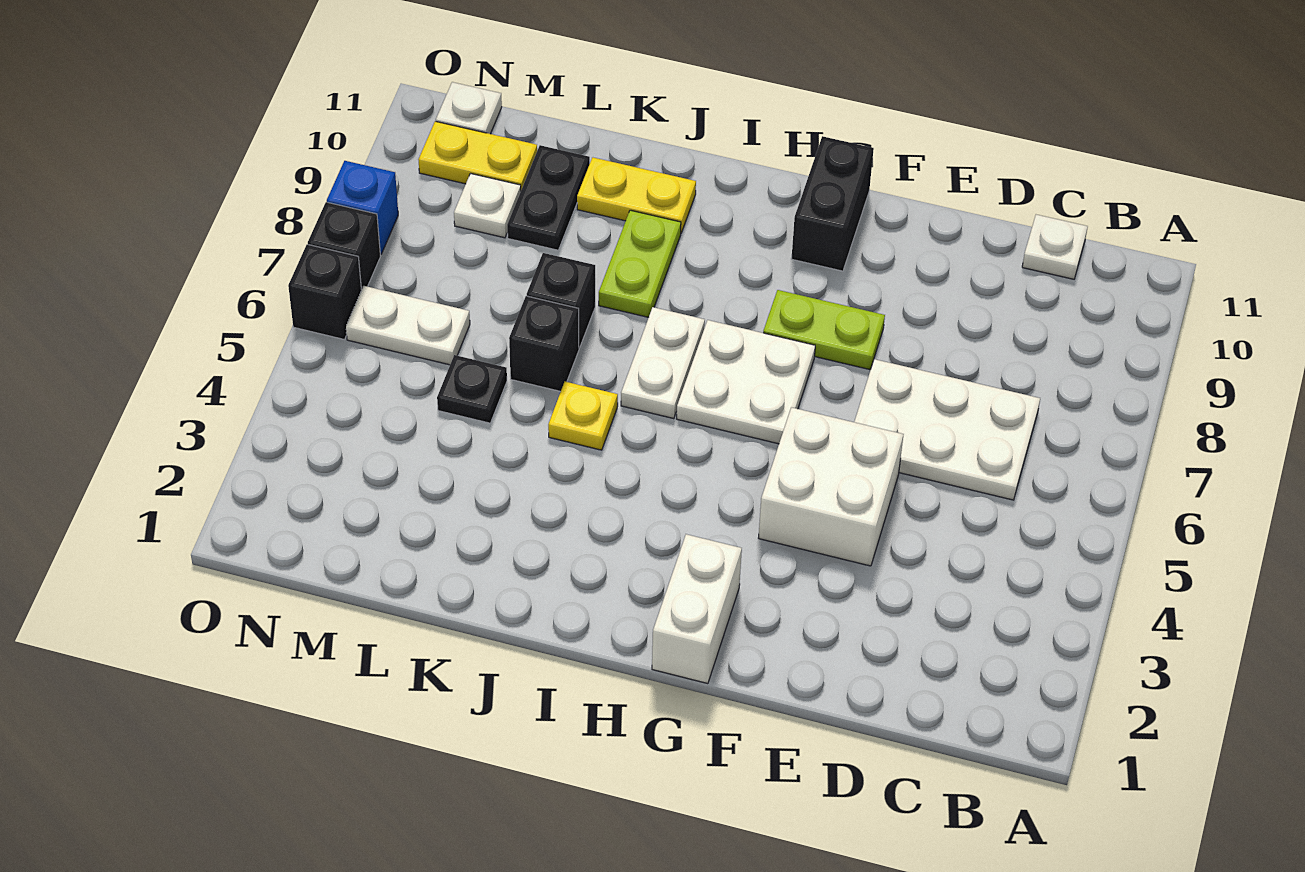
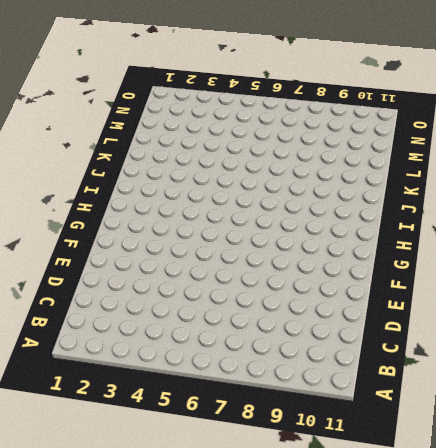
none -> white 2x3 plate [854,359,1040,500]
none -> white 1x1 plate [1022,215,1088,279]
none -> white 2x2 brick [759,407,904,566]

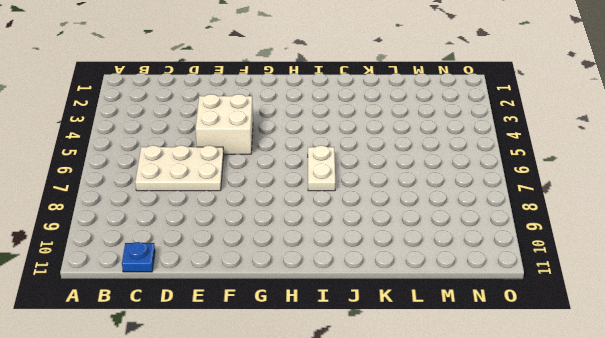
blue 1x1 plate [122,242,155,272] -> white 1x1 plate [1022,215,1088,279]
none -> lime 1x2 plate [763,290,885,370]
none -> white 1x2 brick [652,534,742,684]
none -> white 2x2 plate [677,320,815,444]

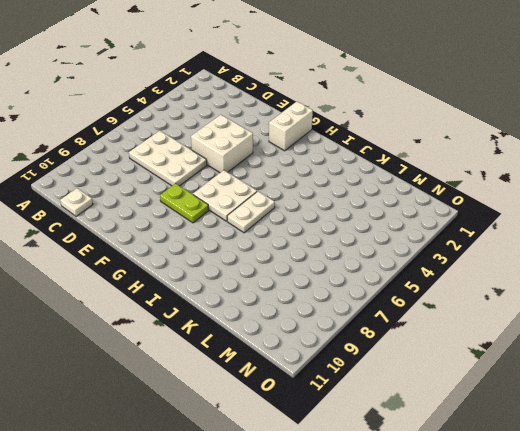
none -> black 1x2 brick [791,136,874,271]
none -> yellow 1x1 plate [548,382,618,450]
none -> lime 1x2 plate [599,210,681,317]

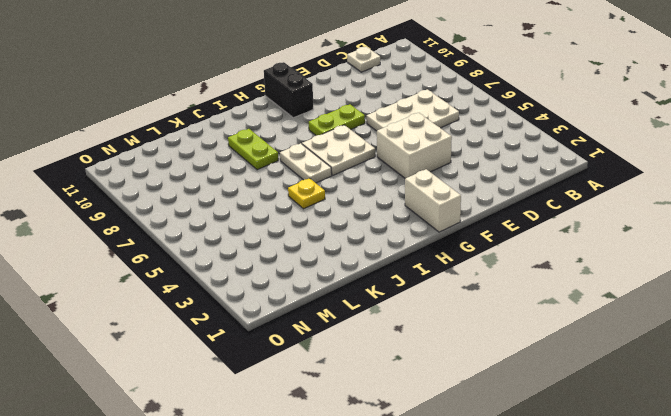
none -> yellow 1x2 plate [577,157,696,233]
none -> black 1x1 brick [509,296,579,391]
none -> black 1x1 brick [527,253,595,348]

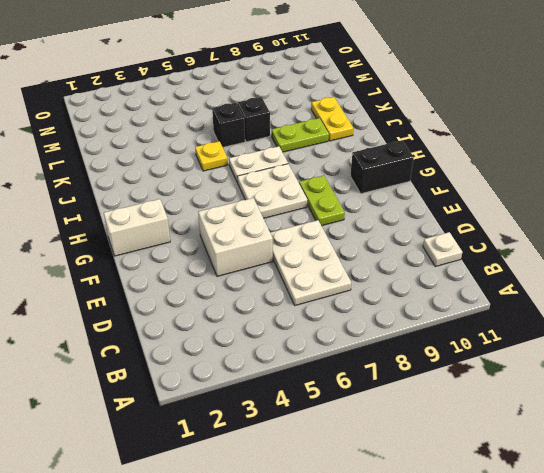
none -> black 1x1 plate [437,355,507,423]
none -> black 1x2 plate [507,145,590,250]
none -> white 1x2 plate [346,286,470,365]

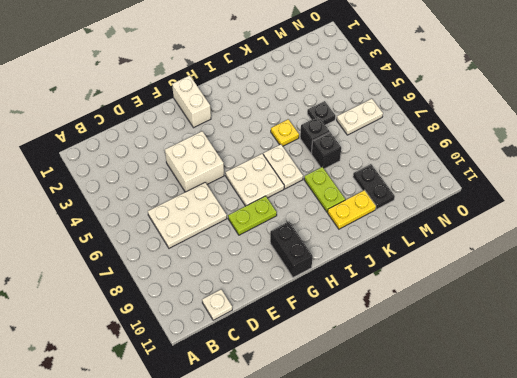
none -> white 1x1 plate [454,173,521,238]
none -> yellow 1x2 plate [418,121,537,190]
none -> white 1x1 plate [436,82,502,134]

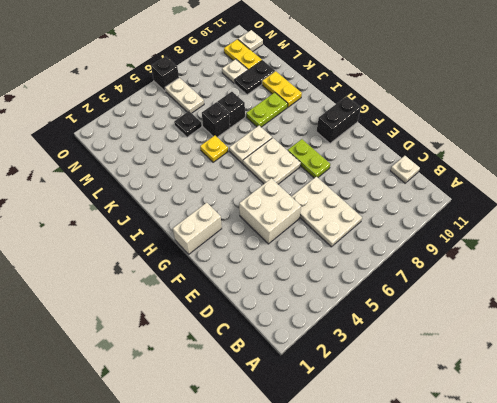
none -> black 1x1 brick [308,202,381,290]
none -> blue 1x1 brick [327,161,398,254]

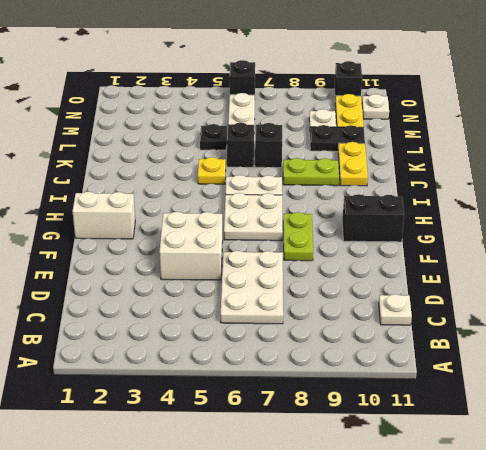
black 1x1 brick [334,61,362,101] -> black 1x1 brick moved to [308,202,381,290]
none -> blue 1x1 brick [327,161,398,254]

